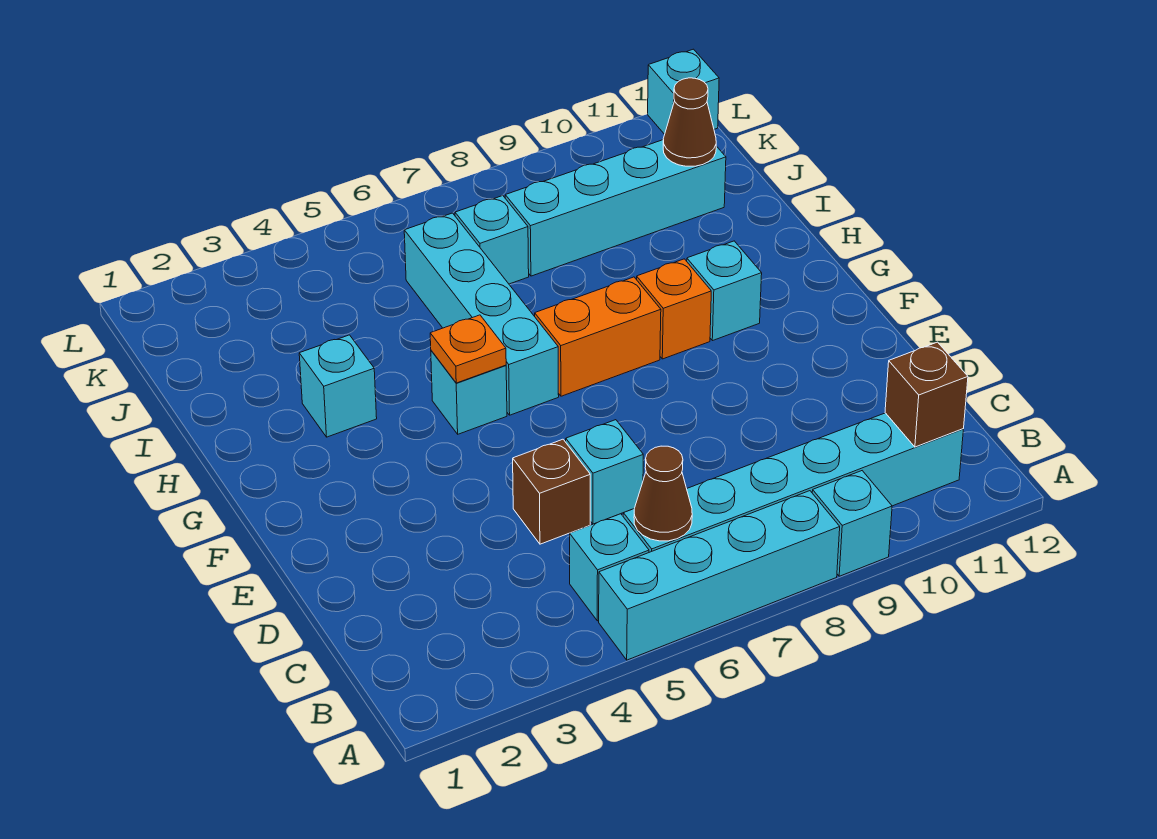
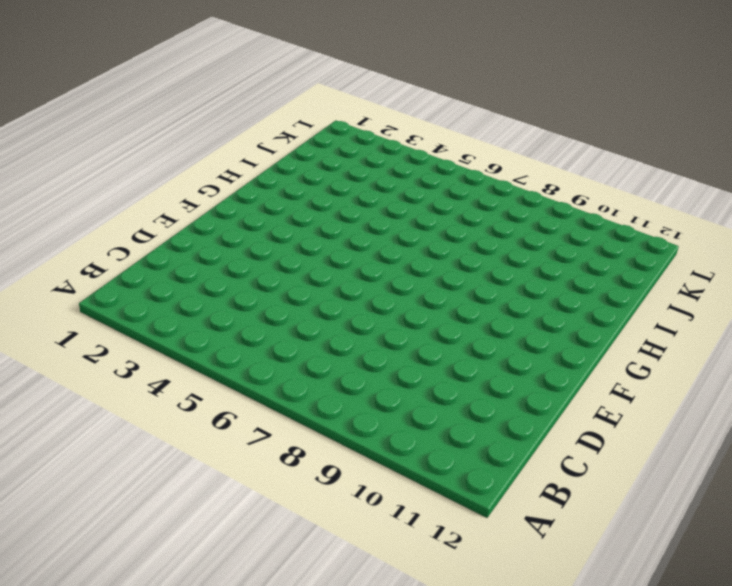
none -> cyan 1x4 brick [599,491,840,660]
none -> cyan 1x1 brick [812,471,892,576]
none -> cyan 1x1 brick [570,514,649,621]

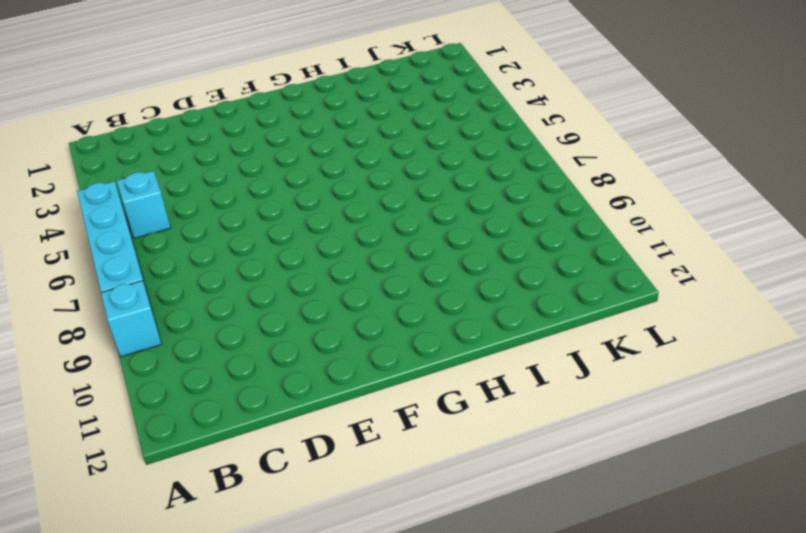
none -> cyan 1x6 brick [623,413,963,552]
none -> brown 1x1 brick [513,439,590,544]
none -> cyan 1x1 brick [566,420,643,524]

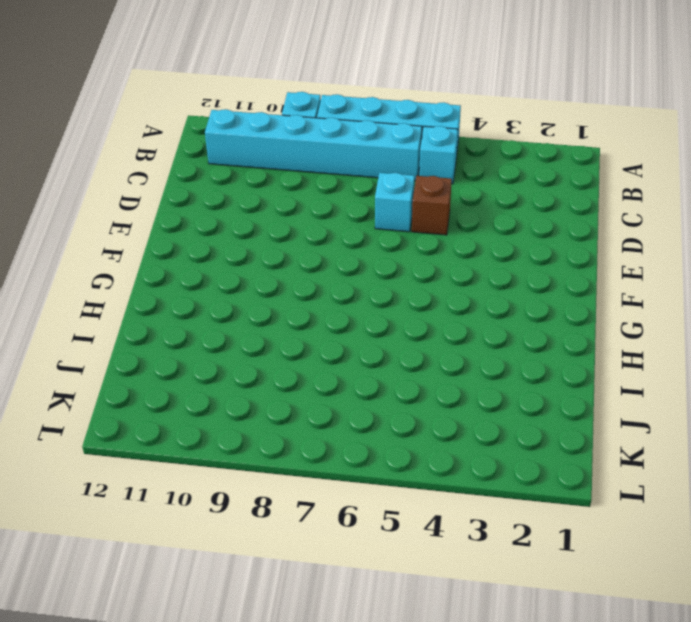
none -> cyan 1x1 brick [431,351,507,434]
none -> cyan 1x4 brick [404,213,559,415]
none -> orange 1x2 brick [535,277,661,396]

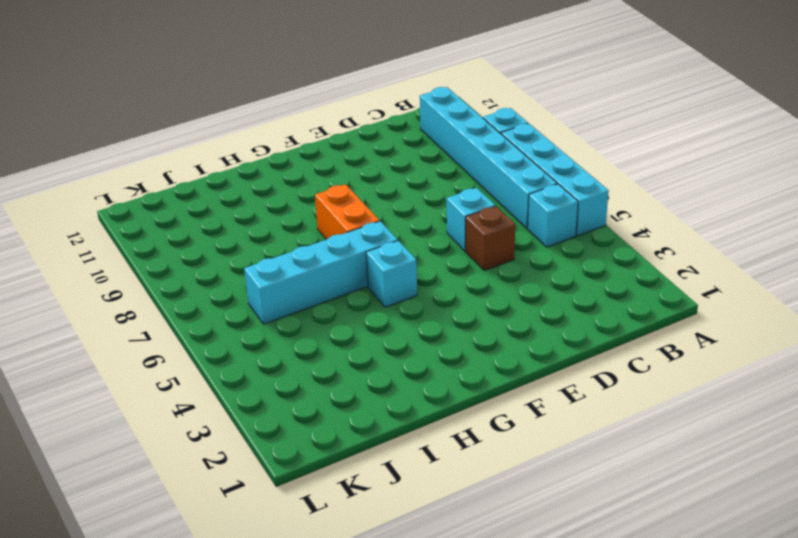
none -> orange 1x1 brick [637,259,711,359]
none -> cyan 1x1 brick [687,241,762,341]
none -> cyan 1x1 brick [299,335,377,437]

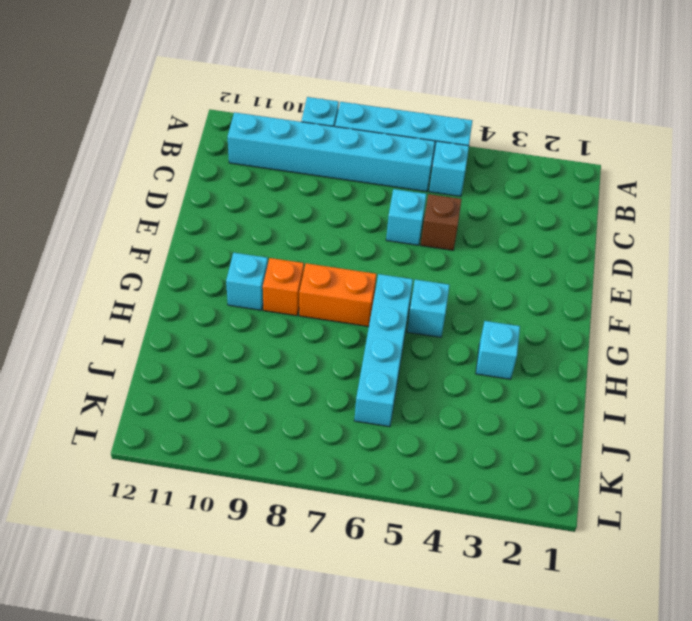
none -> cyan 1x1 brick [455,196,529,284]
none -> cyan 1x4 brick [505,140,726,276]
none -> cyan 1x1 brick [648,49,719,134]

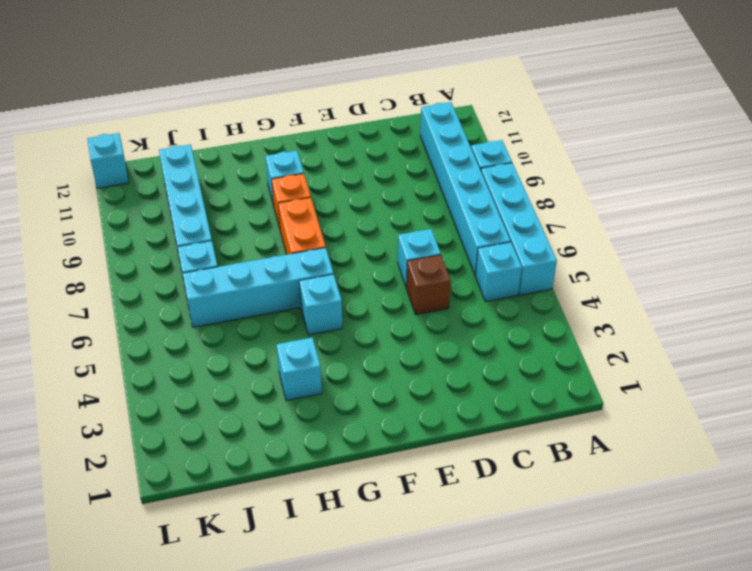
none -> brown 1x1 cone [634,446,692,541]
none -> brown 1x1 brick [885,342,968,447]
none -> orange 1x1 plate [430,315,506,383]

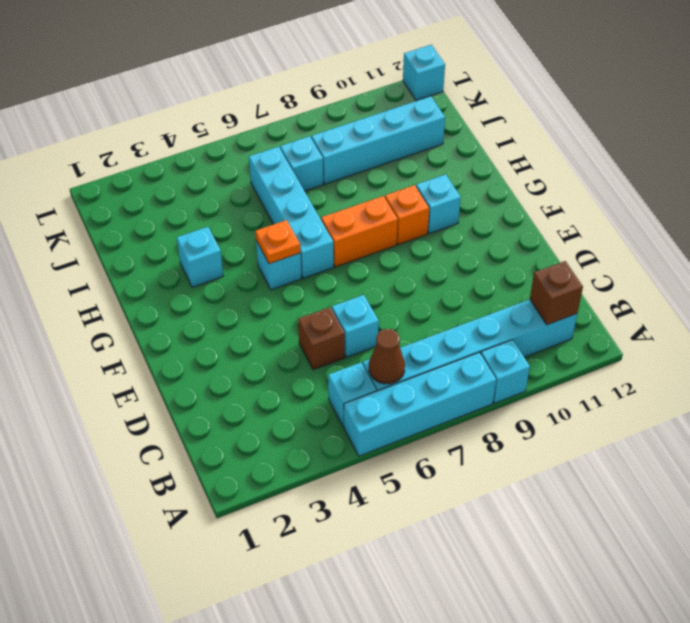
none -> brown 1x1 cone [663,78,716,166]

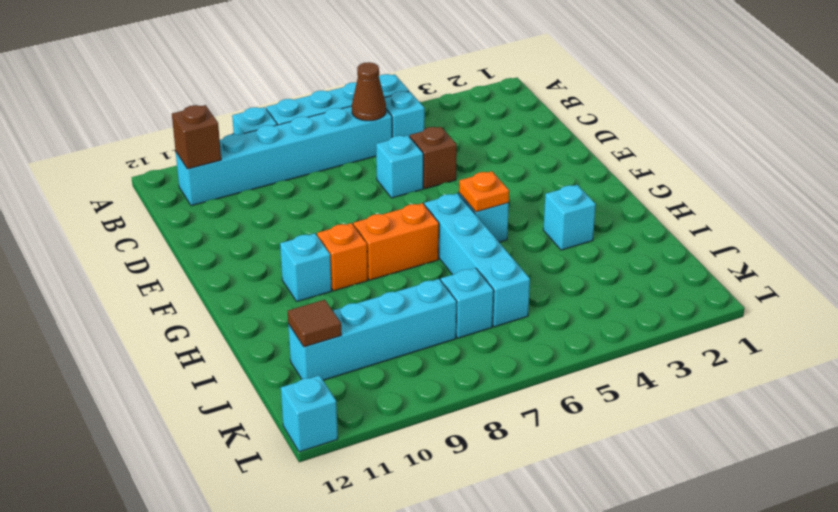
brown 1x1 tile [288,300,342,347] -> brown 1x1 cone [663,78,716,166]

